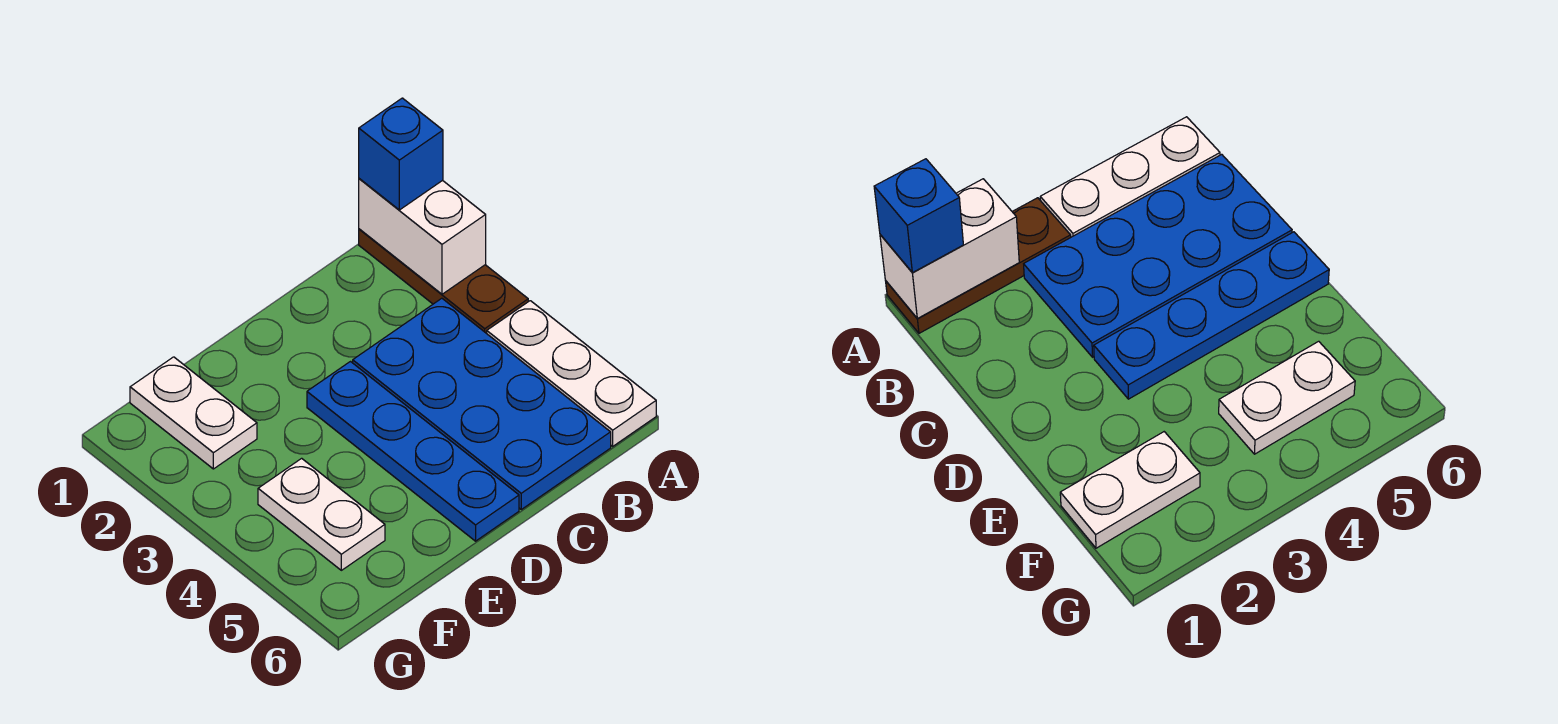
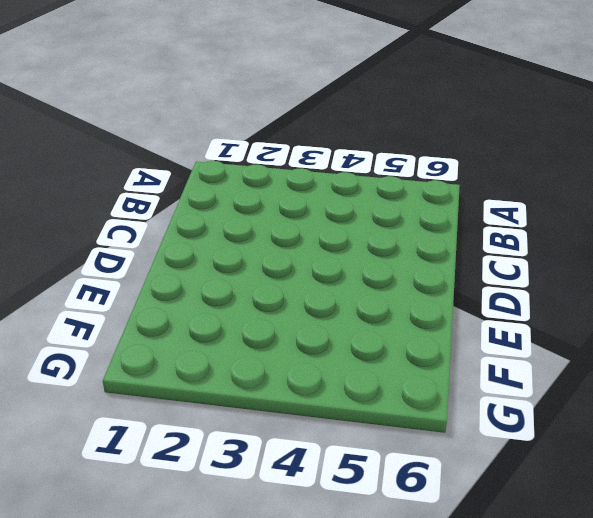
none -> brown 1x3 plate [359,229,528,333]
none -> white 1x3 plate [487,301,656,446]

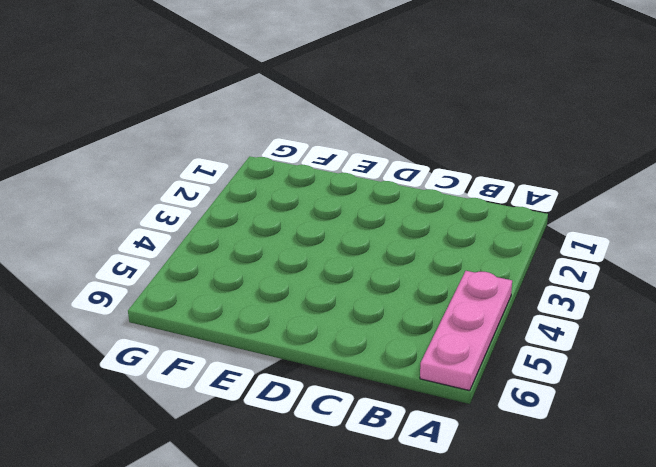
pink 1x3 plate [420,271,512,391] -> white 1x3 plate [487,301,656,446]
none -> brown 1x3 plate [359,229,528,333]
none -> blue 2x4 plate [353,298,611,509]

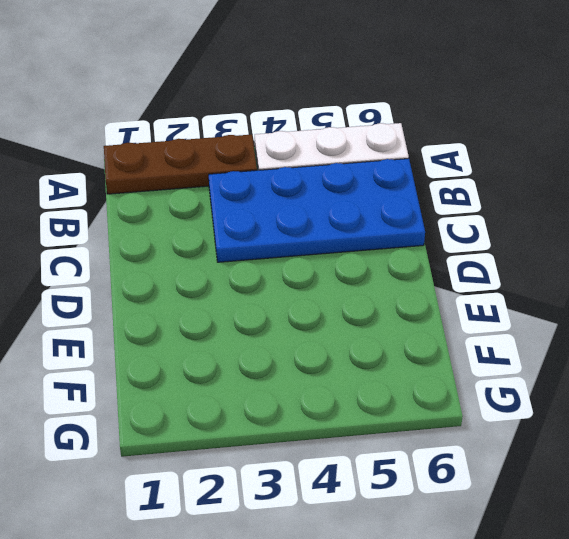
none -> blue 1x4 plate [307,362,519,541]
none -> white 1x2 plate [130,357,257,469]

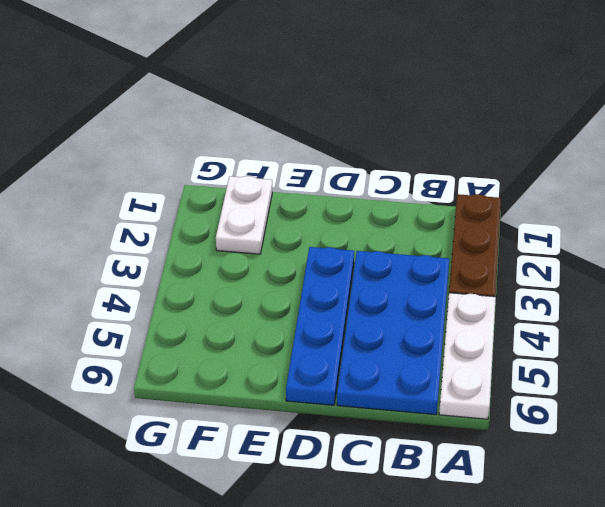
none -> white 1x2 plate [258,458,385,570]
none -> white 1x2 brick [359,179,486,294]

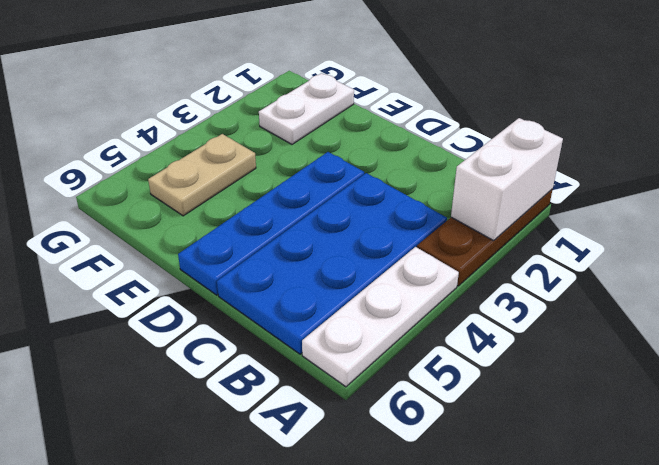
tan 1x2 plate [148,134,256,216] -> white 1x2 plate [258,458,385,570]
none -> blue 1x1 brick [359,98,443,210]

